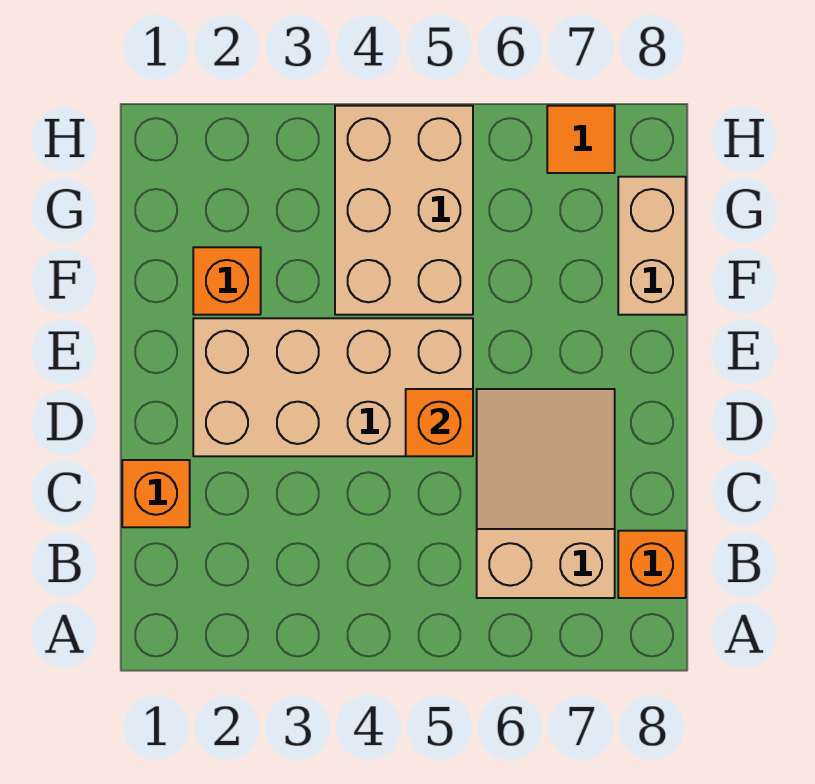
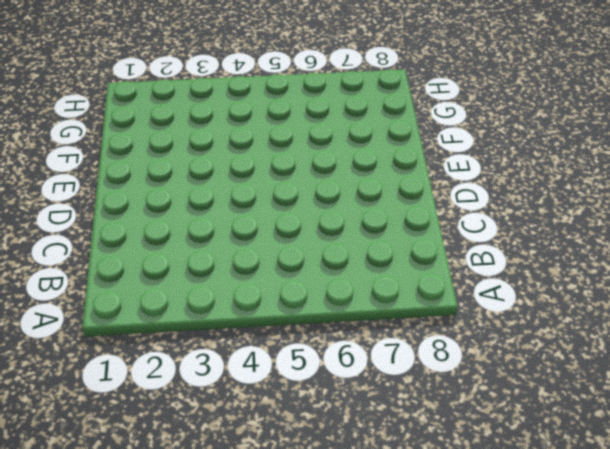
none -> tan 2x3 slope [477,389,615,598]
none -> orange 1x1 brick [618,531,686,598]

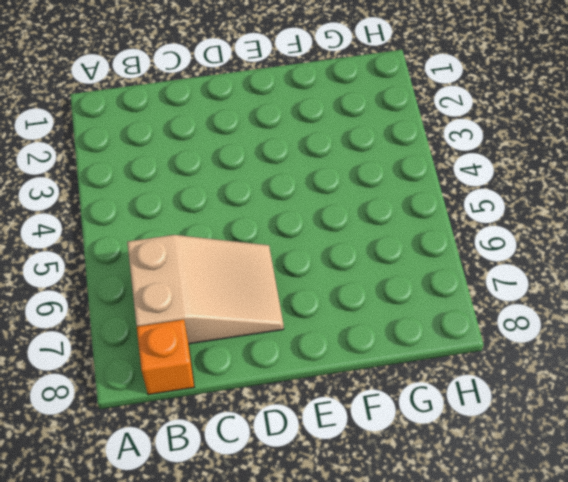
none -> orange 1x1 brick [122,460,190,527]
none -> tan 2x4 brick [193,318,473,456]

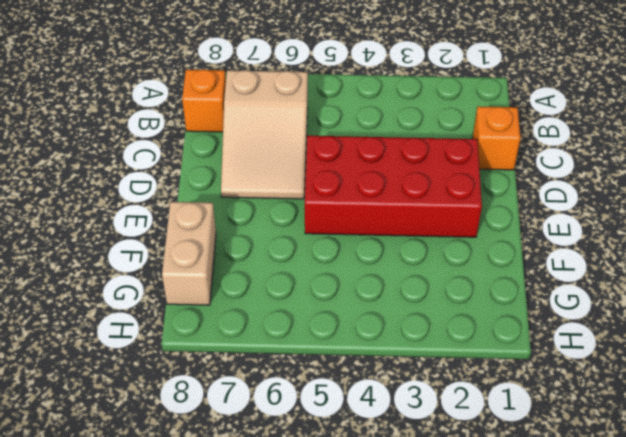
red 2x4 brick [305,136,482,237] -> tan 2x4 brick [193,318,473,456]
none -> orange 1x1 brick [193,247,261,315]
none -> tan 2x3 brick [335,106,473,315]

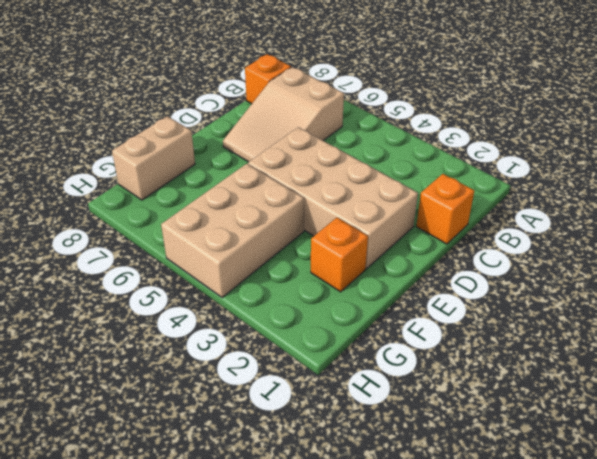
none -> orange 1x1 tile [547,106,615,173]
none -> orange 1x1 brick [406,389,473,456]

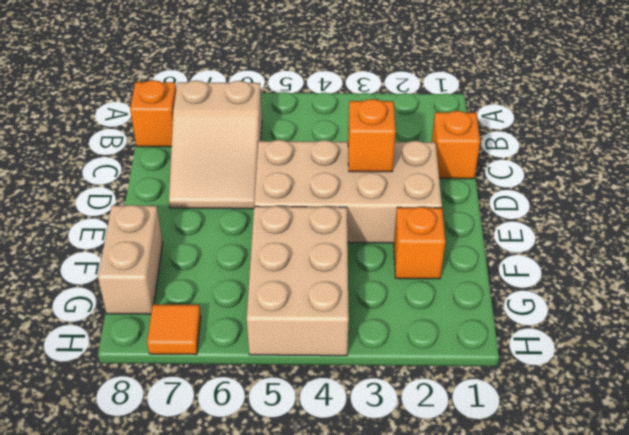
orange 1x1 brick [348,99,396,172] -> orange 1x1 brick moved to [406,389,473,456]

